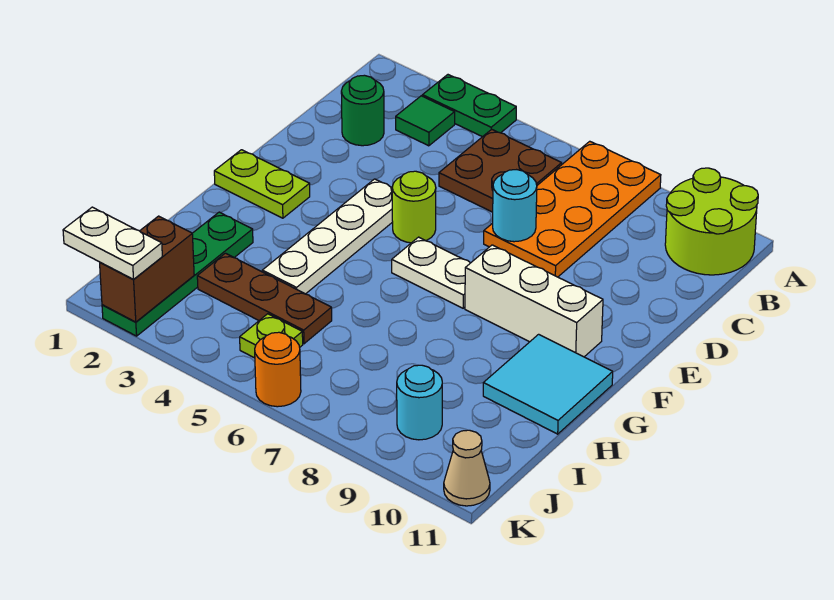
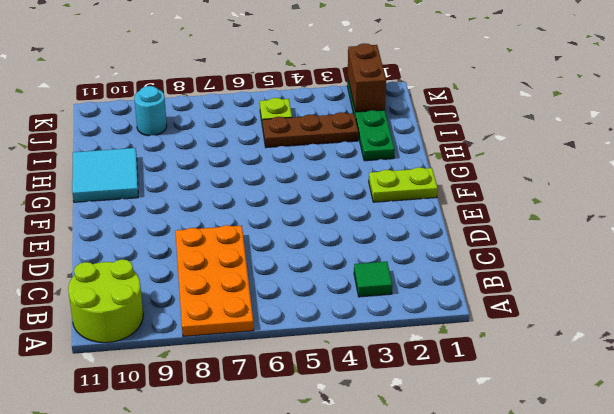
none -> green 1x2 plate [422,75,516,137]
none -> brown 2x2 plate [439,129,562,212]
none -> green 1x1 round brick [341,75,384,146]

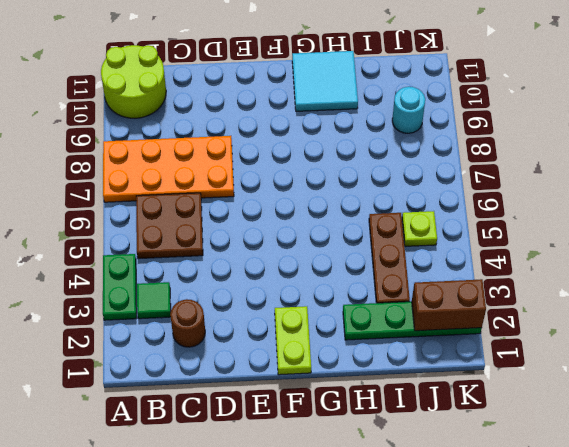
brown 1x1 round brick [170,299,205,347] -> green 1x1 round brick [341,75,384,146]
none -> white 1x4 plate [262,179,393,294]
none -> lime 1x1 round brick [392,171,436,243]
none -> white 1x2 plate [392,237,470,308]

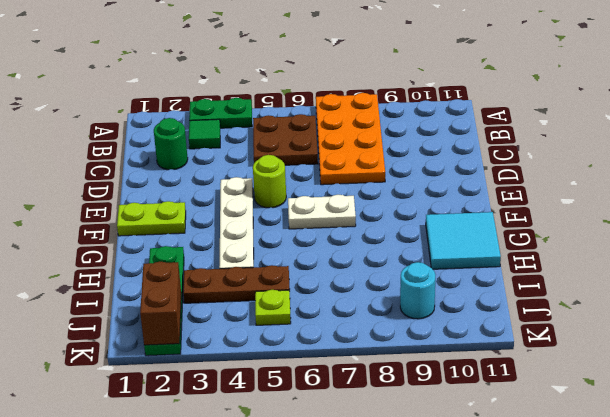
none -> lime 2x2 round brick [665,168,758,275]
none -> white 1x3 brick [465,245,603,357]
none -> orange 1x1 round brick [255,332,301,407]

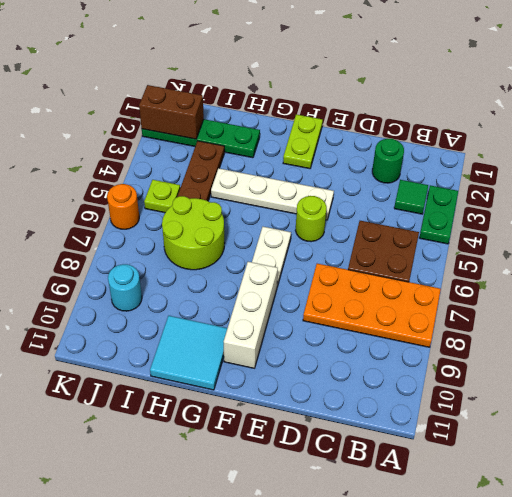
lime 2x2 round brick [162,196,225,270] -> lime 2x2 round brick moved to [665,168,758,275]
none -> tan 1x1 cone [444,430,490,506]
none -> cyan 1x1 round brick [493,170,537,242]
none -> white 1x2 plate [63,207,162,280]

